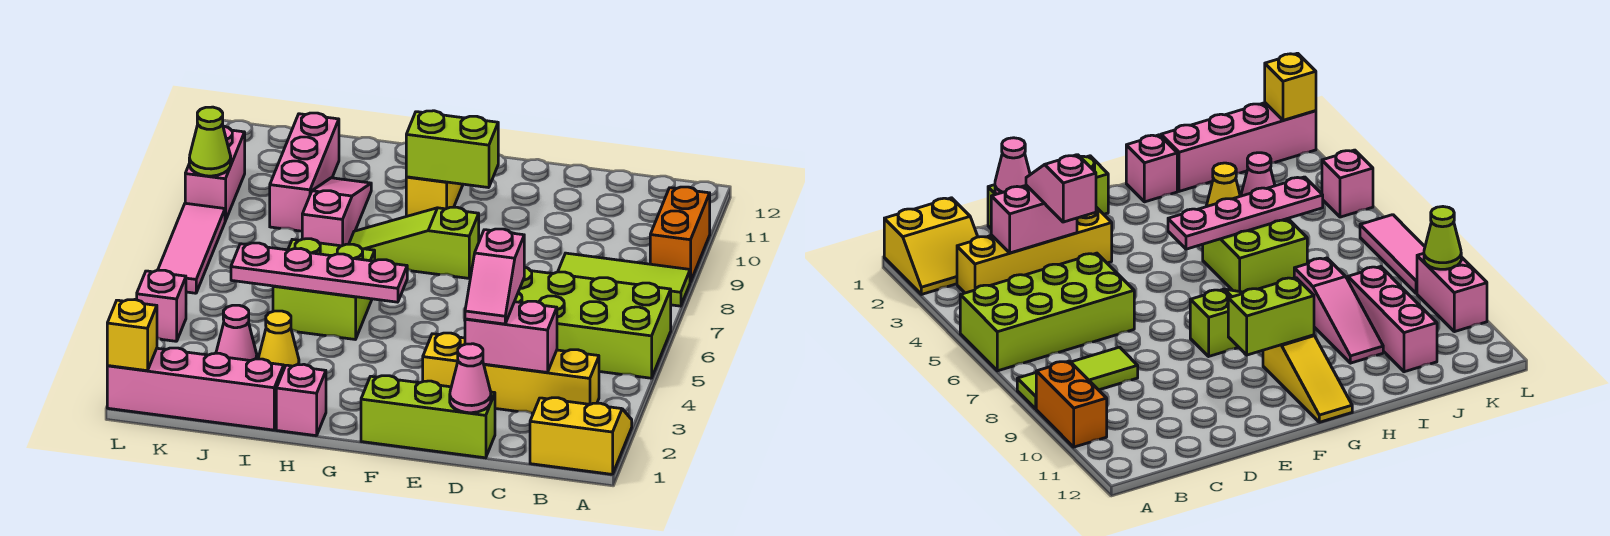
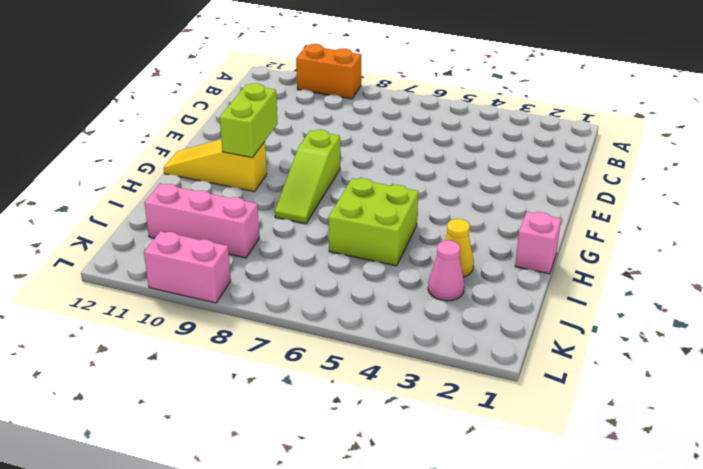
none -> yellow 2x2 slope [530,398,632,474]
none -> lime 2x4 brick [515,267,671,378]
none -> lime 1x3 tile [558,253,690,306]

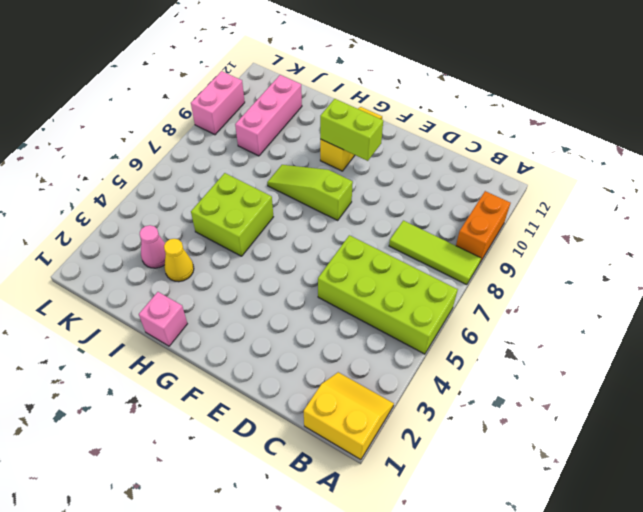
none -> yellow 1x4 brick [423,333,599,413]
none -> lime 1x3 brick [361,376,495,458]
none -> pink 1x4 brick [107,348,284,430]

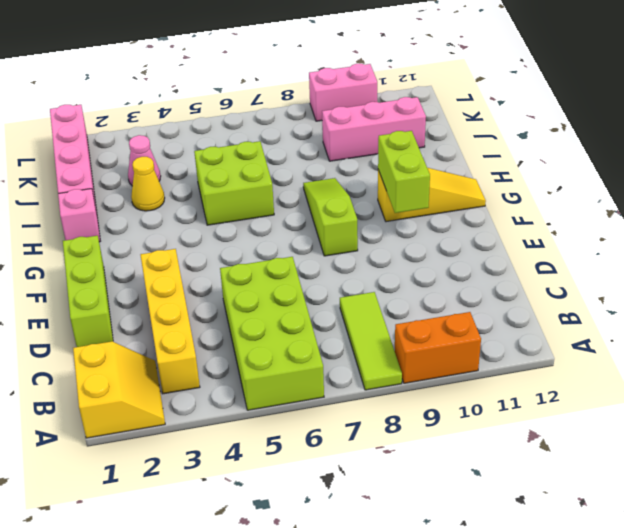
none -> pink 1x3 slope [302,178,371,246]
none -> pink 1x1 brick [137,270,186,341]
none -> pink 1x3 tile [158,203,225,293]

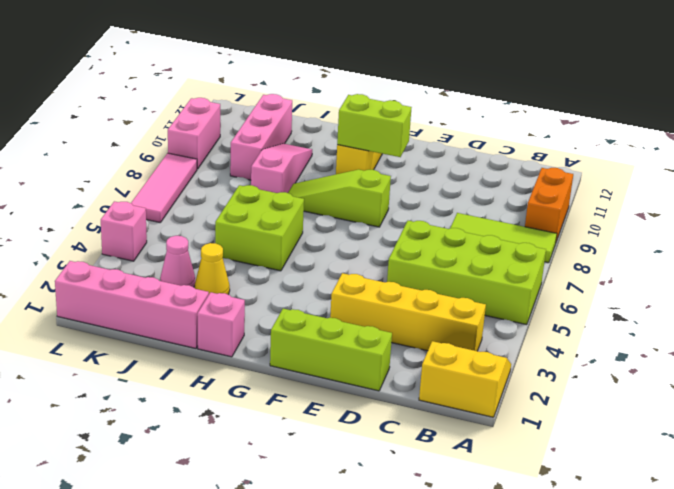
none -> pink 1x2 brick [465,301,557,372]
none -> pink 1x1 cone [450,344,491,413]
none -> pink 1x4 plate [231,243,407,302]

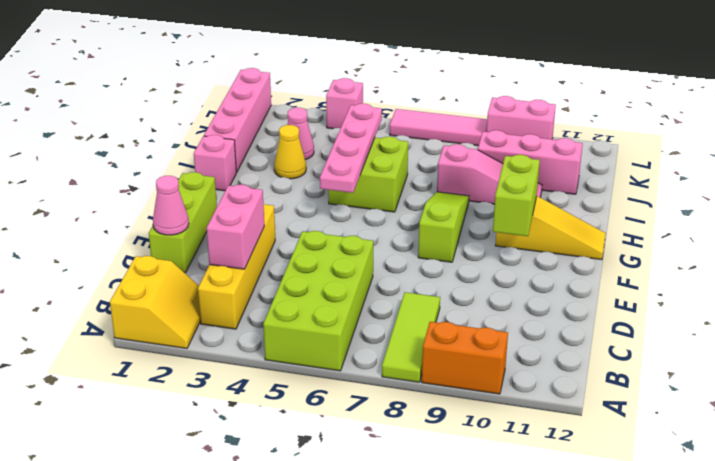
none -> yellow 1x1 brick [107,300,157,371]
none -> lime 1x1 cone [189,107,231,176]
none -> pink 1x2 slope [465,229,524,324]

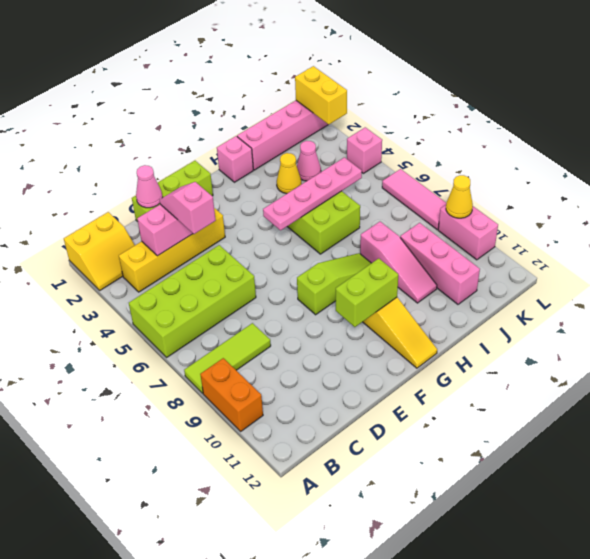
yellow 1x2 brick [295,66,347,125] -> yellow 1x1 brick [107,300,157,371]
yellow 1x1 cone [446,175,473,218] -> lime 1x1 cone [189,107,231,176]

